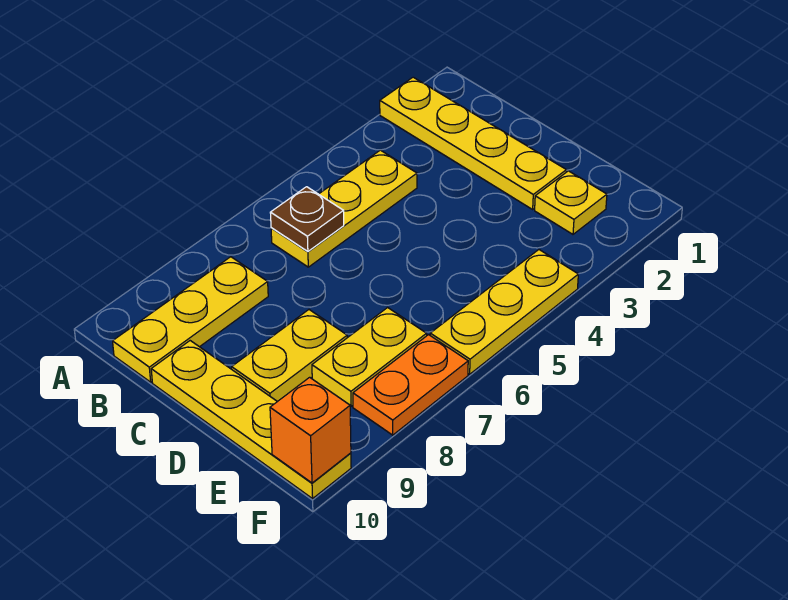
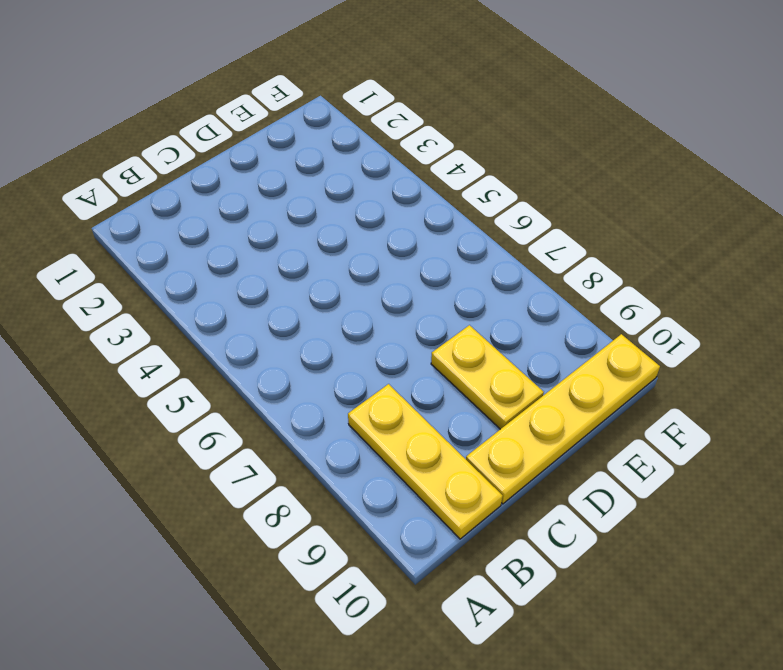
none -> yellow 1x4 plate [380,77,566,209]
none -> yellow 1x3 plate [271,150,417,267]

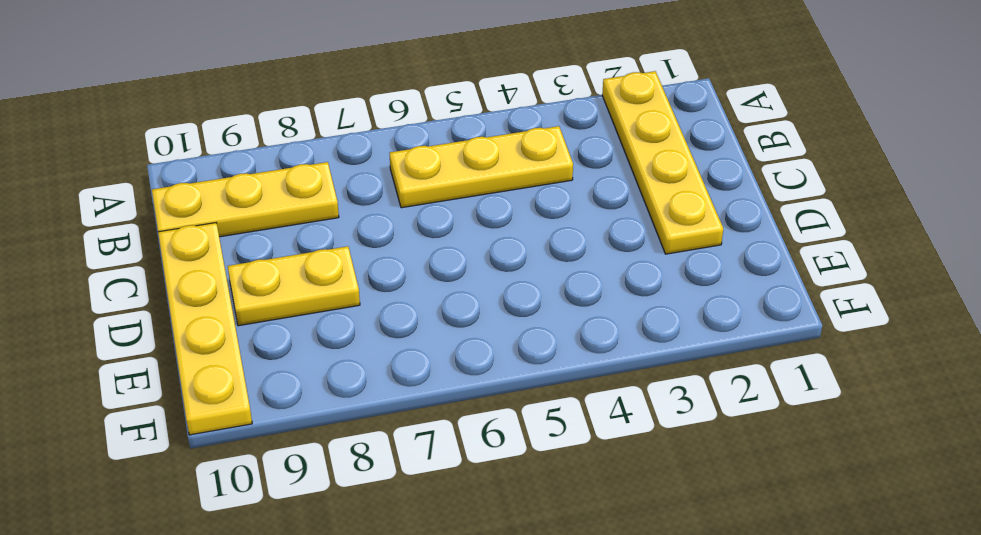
none -> yellow 1x1 plate [535,171,607,234]
none -> yellow 1x2 plate [312,308,427,406]

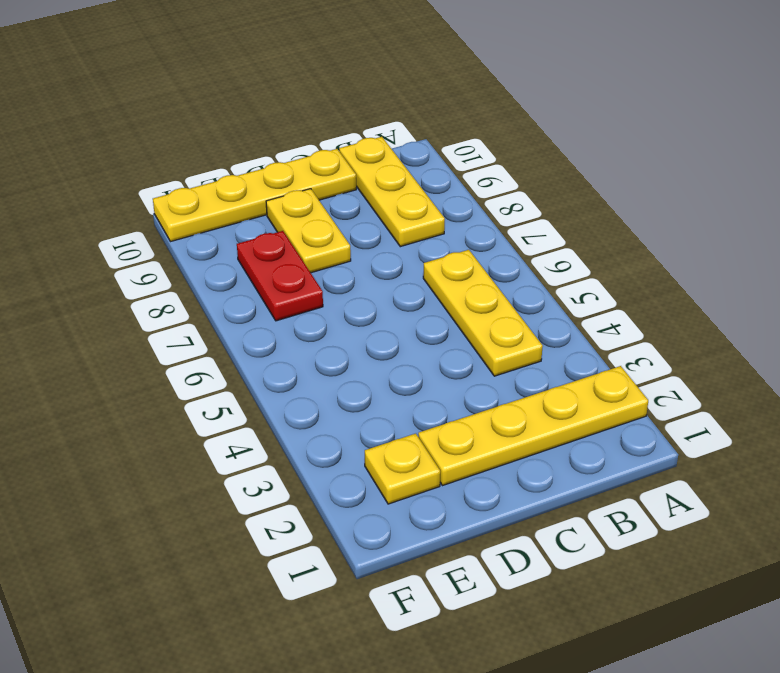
red 1x2 plate [237,231,323,321] -> yellow 1x2 plate [312,308,427,406]
none -> yellow 1x3 plate [430,250,578,374]
none -> orange 1x2 plate [353,335,468,435]

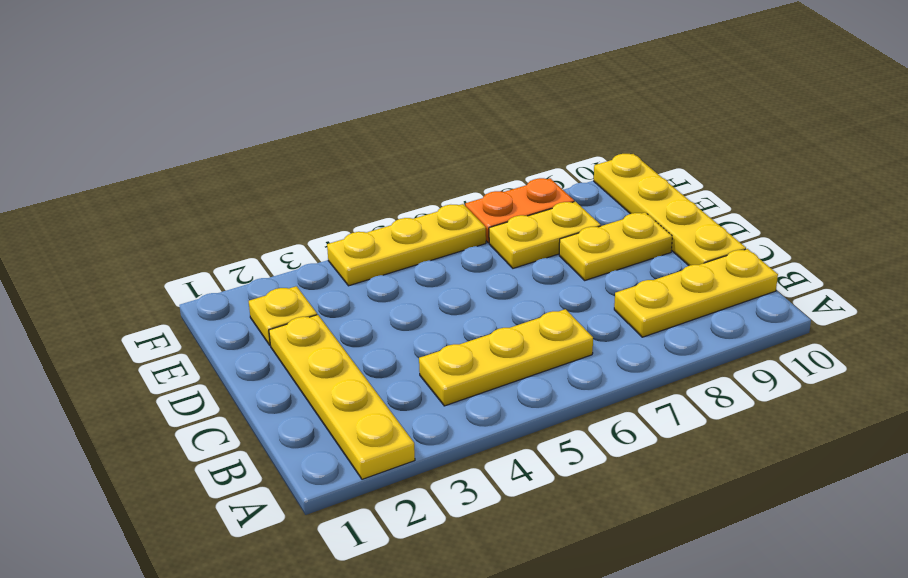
none -> brown 1x1 plate [270,187,344,251]
none -> orange 1x1 brick [270,377,351,483]

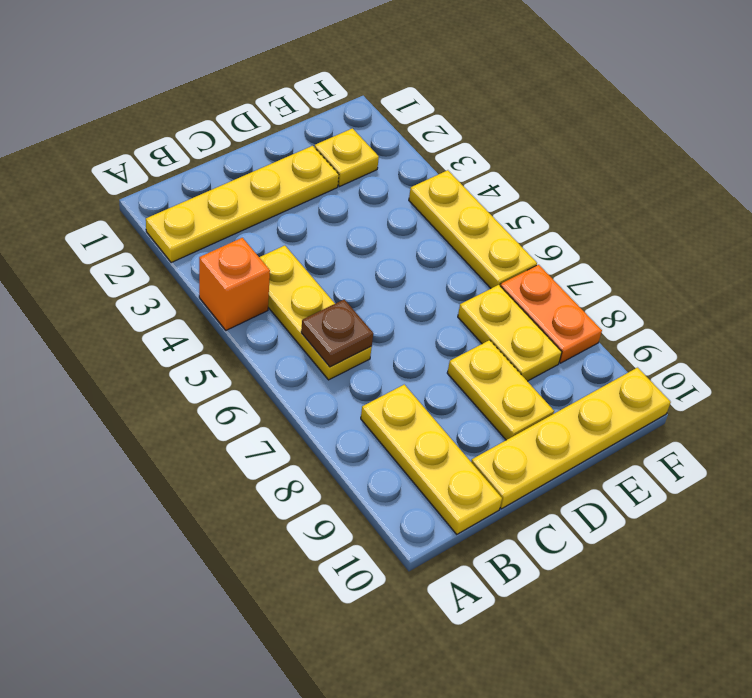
orange 1x1 brick [199,238,270,330] -> orange 1x1 brick moved to [270,377,351,483]

